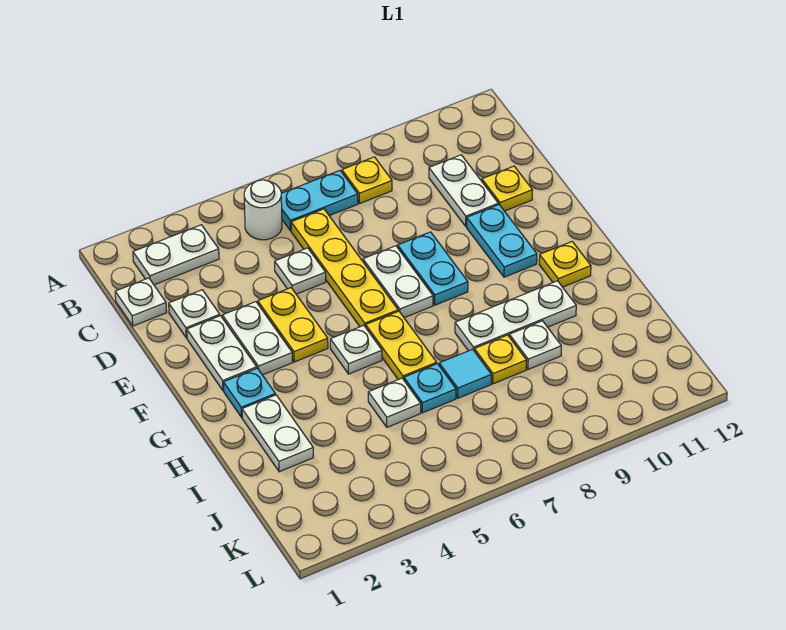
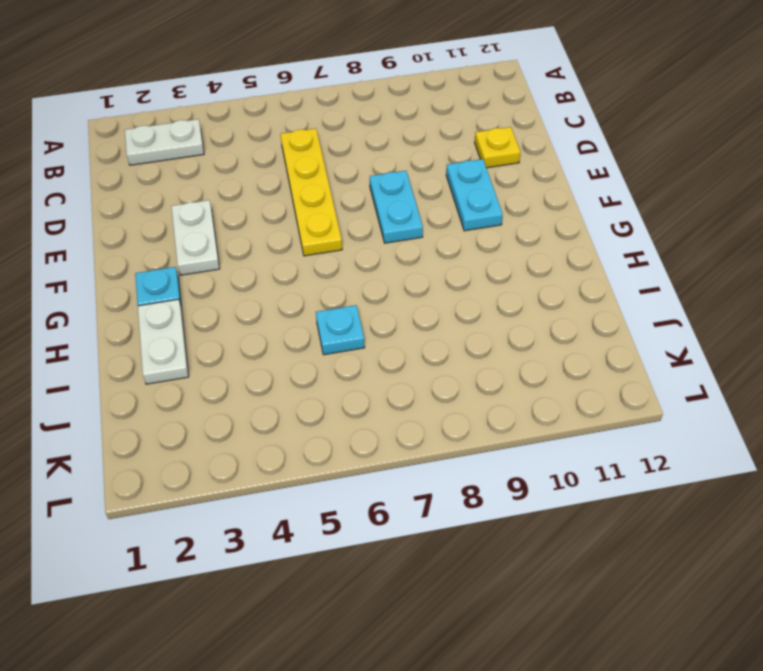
none -> white 1x1 round brick [244,180,282,240]
none -> cyan 1x2 plate [281,171,358,231]
none -> yellow 1x1 plate [342,157,392,203]

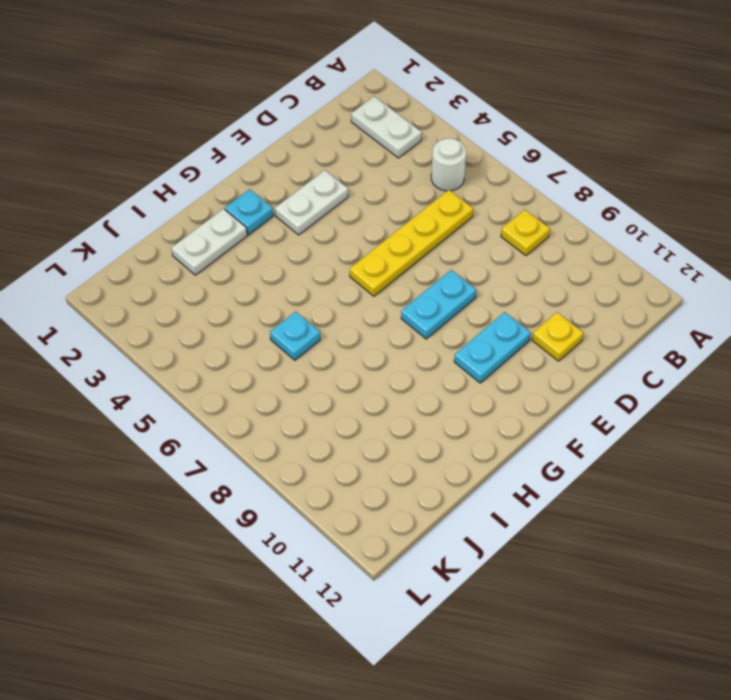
none -> cyan 1x2 plate [281,171,358,231]
none -> white 1x1 plate [115,278,167,326]
none -> white 1x2 plate [429,155,498,226]

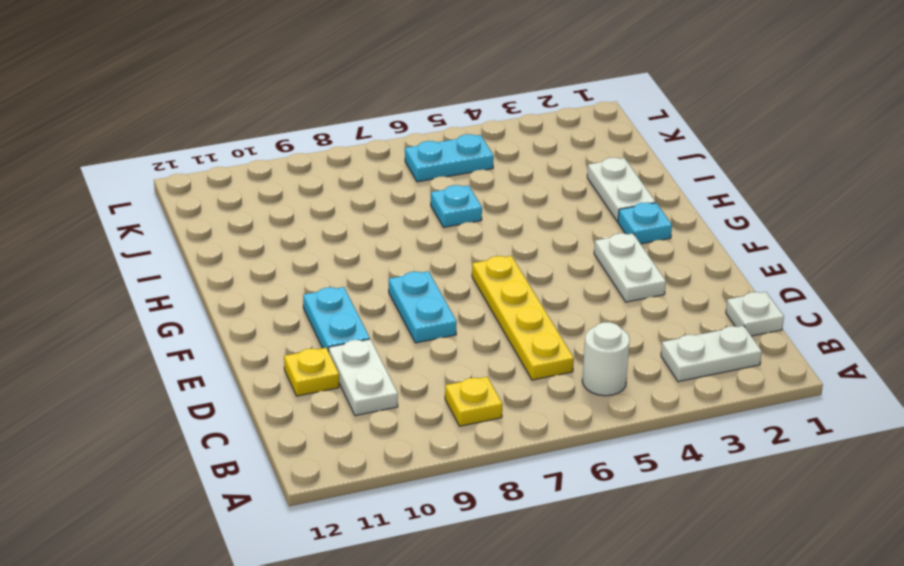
cyan 1x2 plate [405,134,494,182] -> cyan 1x2 plate moved to [281,171,358,231]
none -> white 1x1 plate [169,290,220,338]
none -> white 1x1 plate [275,248,326,294]
none -> white 1x2 plate [187,316,257,391]

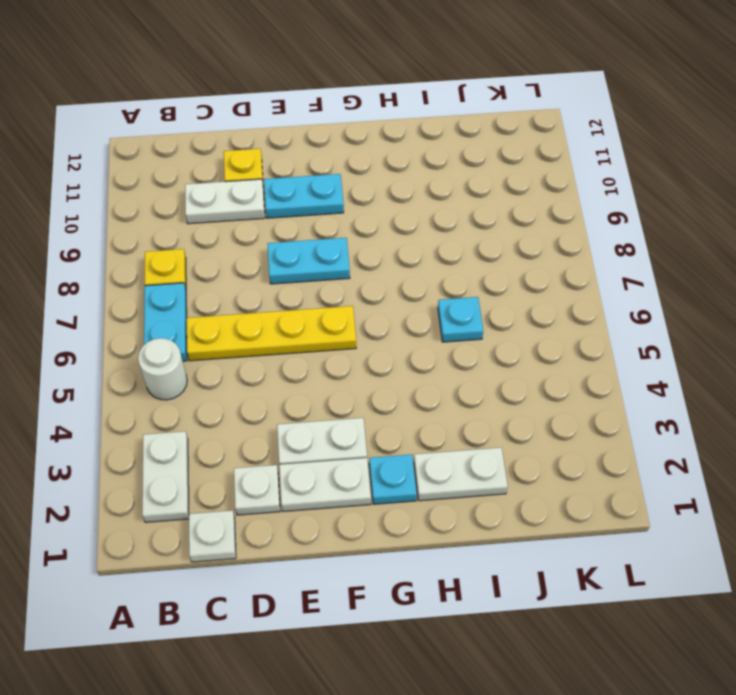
none -> white 1x1 plate [275,248,326,294]
none -> yellow 1x2 plate [258,288,328,362]
none -> white 1x2 plate [363,246,433,318]

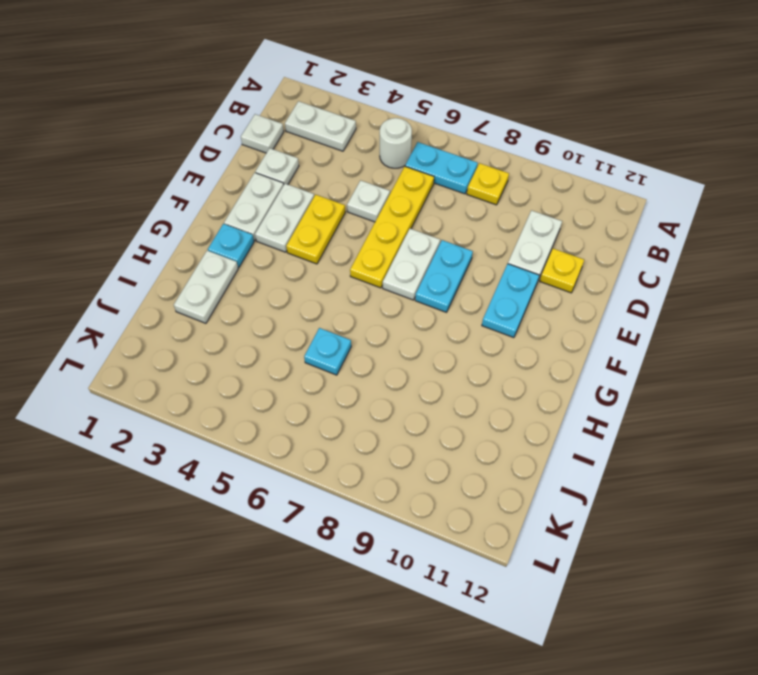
none -> white 1x1 plate [330,325,382,374]
none -> yellow 1x2 plate [366,311,437,380]
none -> yellow 1x1 plate [539,242,591,287]

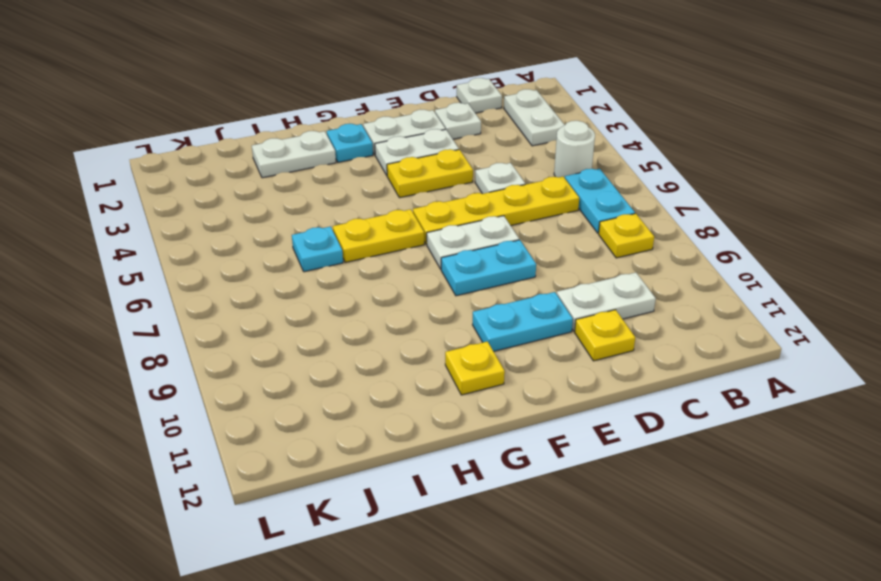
none -> white 1x1 plate [330,325,382,374]
none -> white 1x3 plate [455,281,576,351]
none -> white 1x1 plate [368,378,421,427]

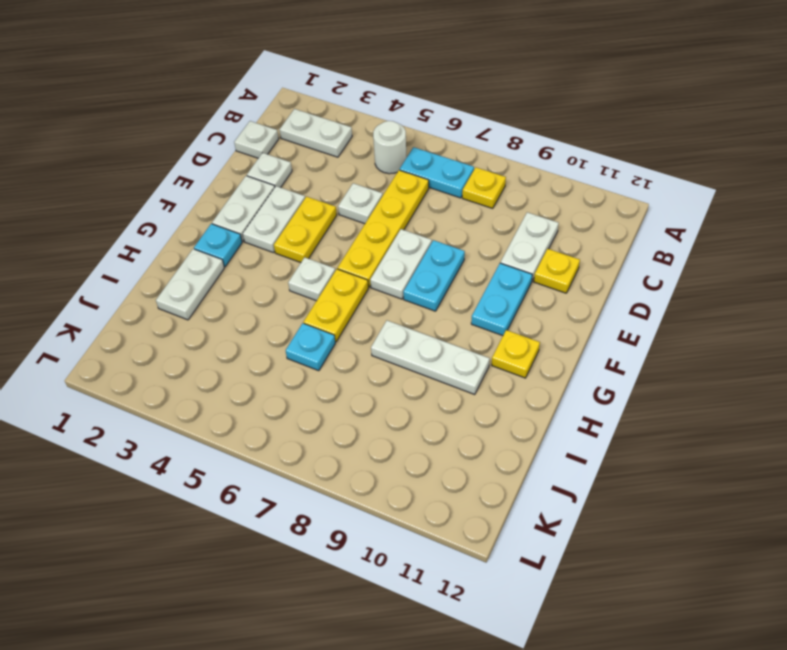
none -> white 1x1 plate [368,378,421,427]
none -> cyan 1x1 tile [439,349,491,398]
none -> yellow 1x1 plate [474,335,527,384]

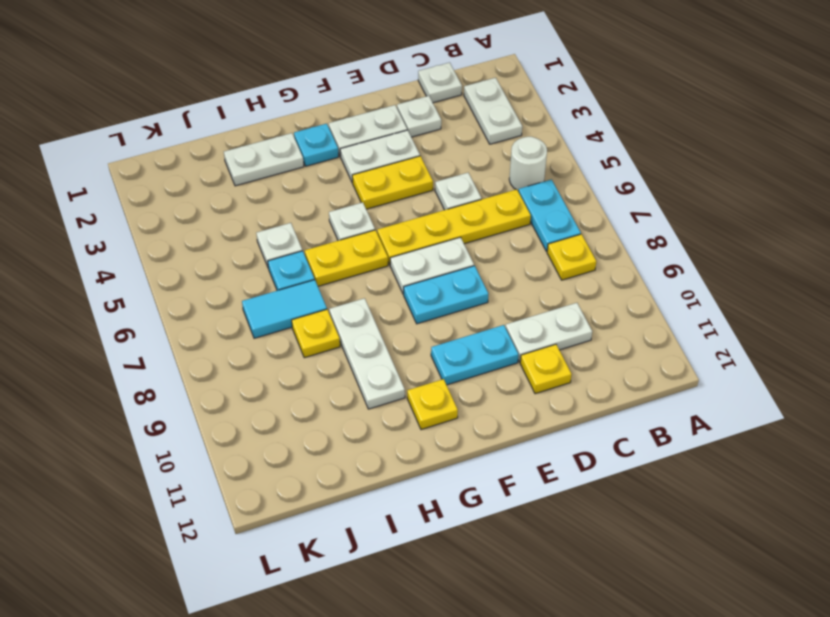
cyan 1x2 tile [242,280,327,338] -> cyan 1x1 tile [439,349,491,398]
none -> white 1x1 plate [509,321,561,369]

